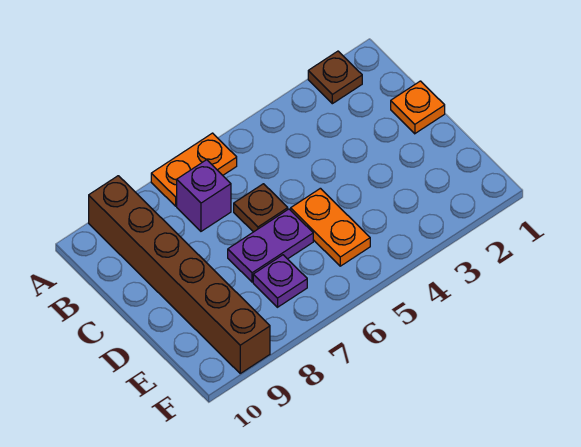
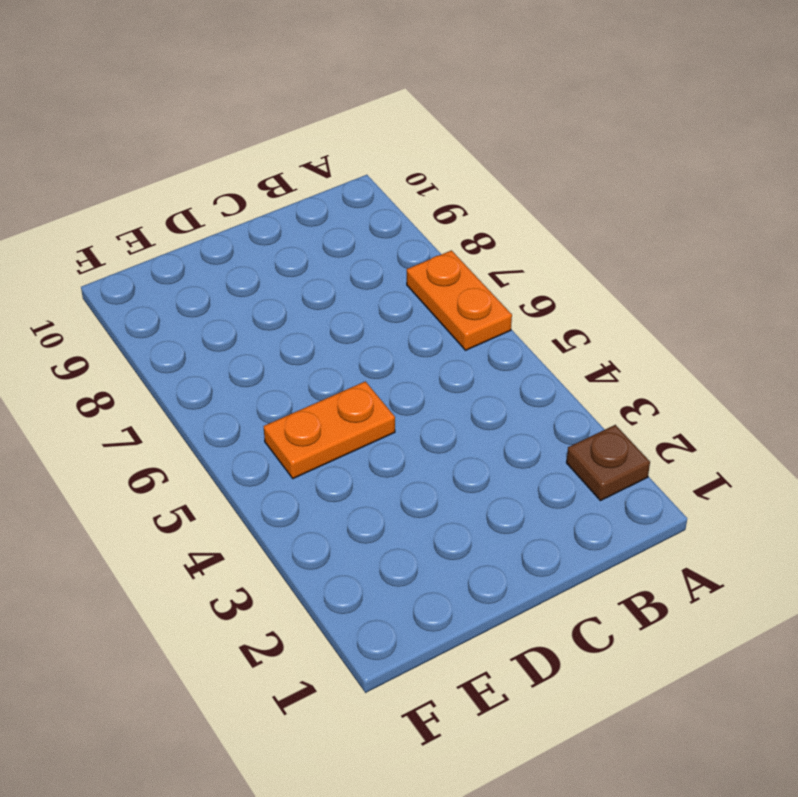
none -> brown 1x6 brick [89,176,270,373]
none -> purple 1x1 brick [177,160,231,231]

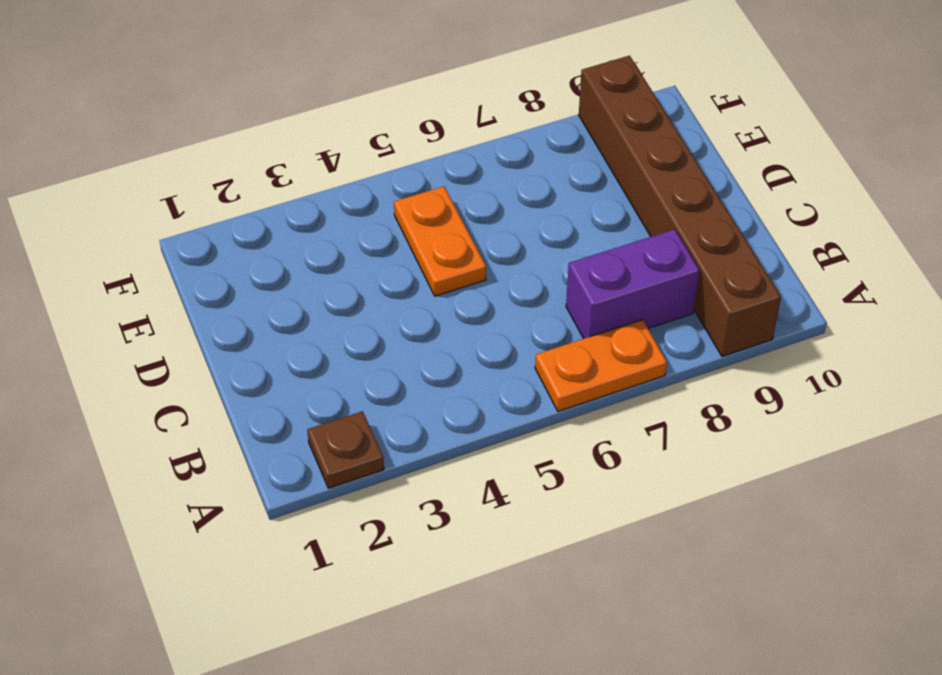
purple 1x2 brick [566,229,700,339] -> purple 1x1 brick [177,160,231,231]
none -> orange 1x1 plate [391,81,445,134]
none -> brown 1x1 plate [234,184,288,232]

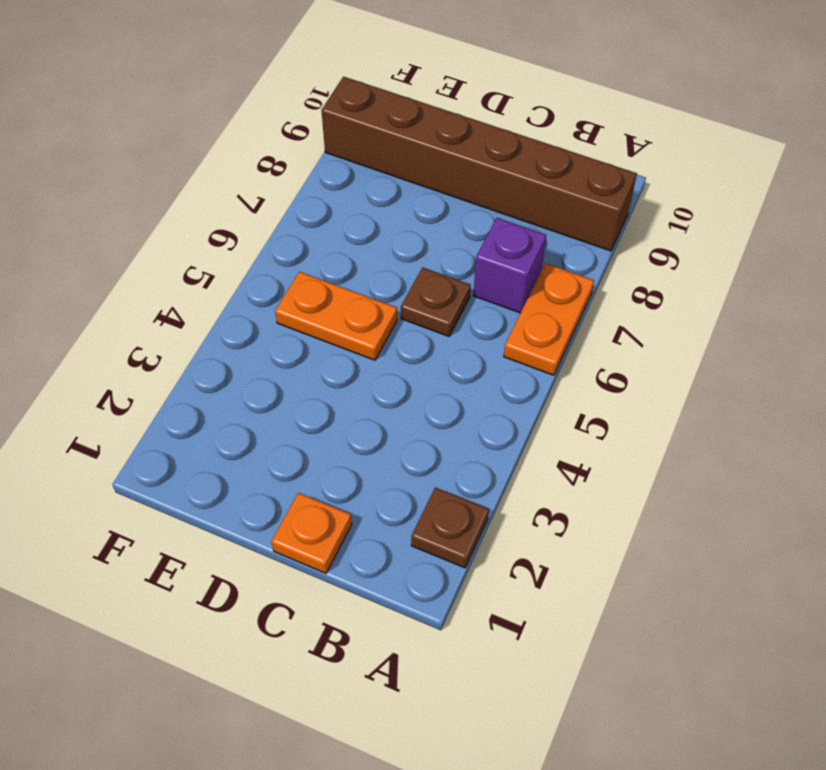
none -> purple 1x2 plate [228,209,313,282]
none -> purple 1x1 plate [253,255,307,307]

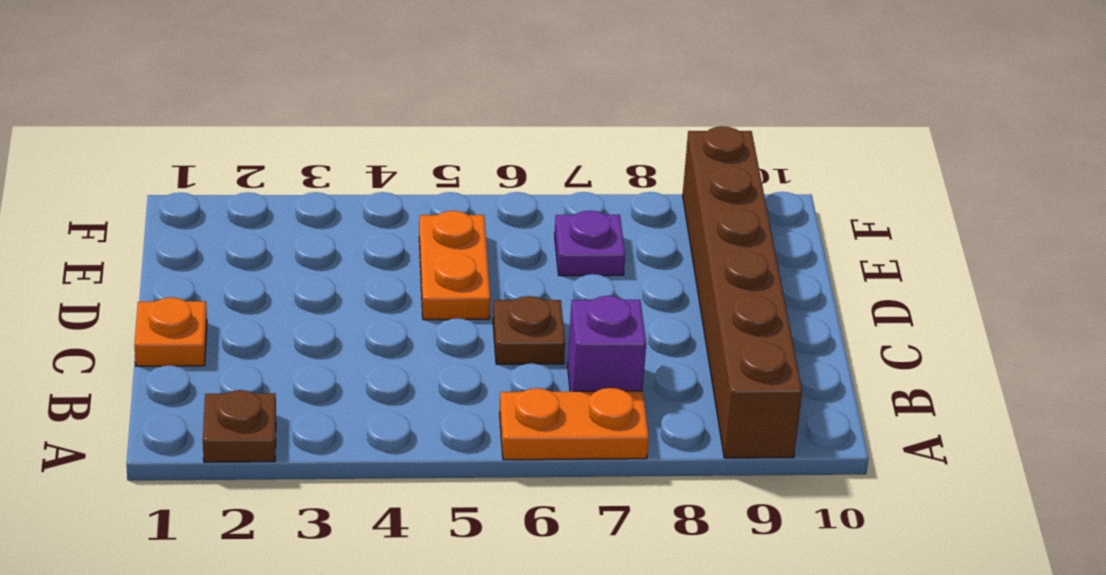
none -> purple 1x2 plate [228,209,313,282]

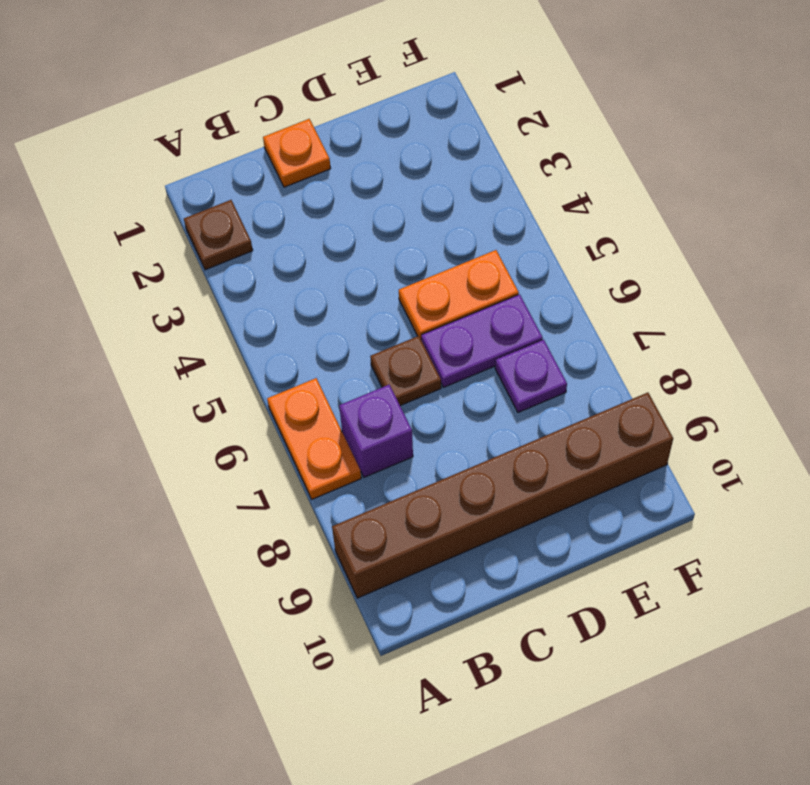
purple 1x2 plate [421,294,543,387] -> purple 1x2 plate turned to [228,209,313,282]

